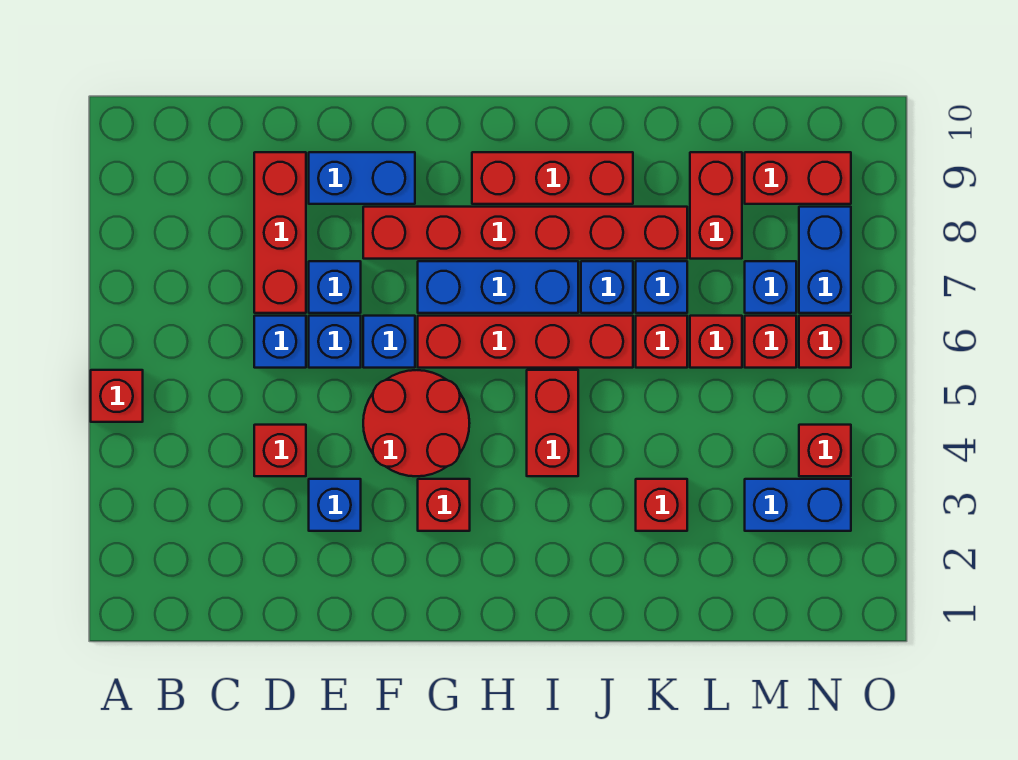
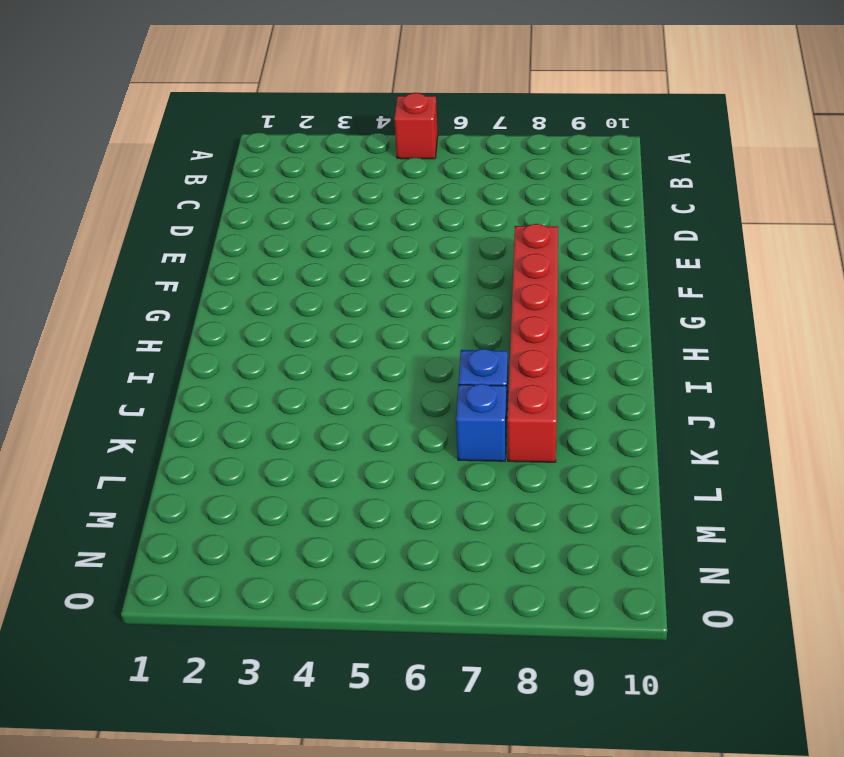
none -> red 1x1 brick [254,425,306,476]
none -> blue 1x1 brick [254,316,306,368]
none -> red 1x3 brick [254,152,306,313]

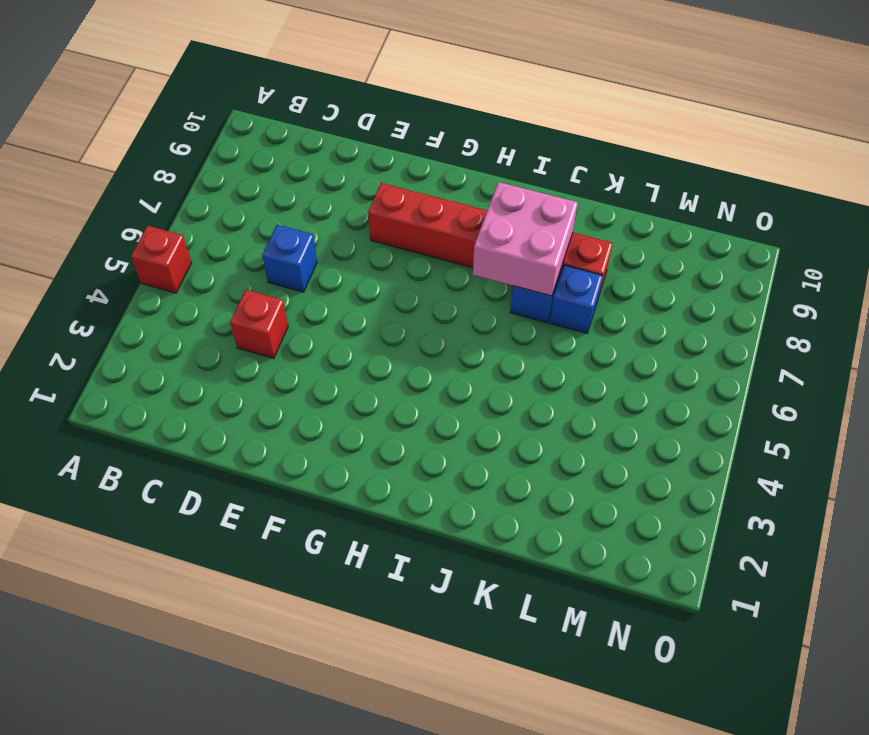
pink 2x2 brick [473,182,578,296] -> none
none -> red 1x3 brick [254,152,306,313]
none -> blue 1x1 brick [309,479,361,531]
none -> blue 1x1 brick [309,316,361,368]

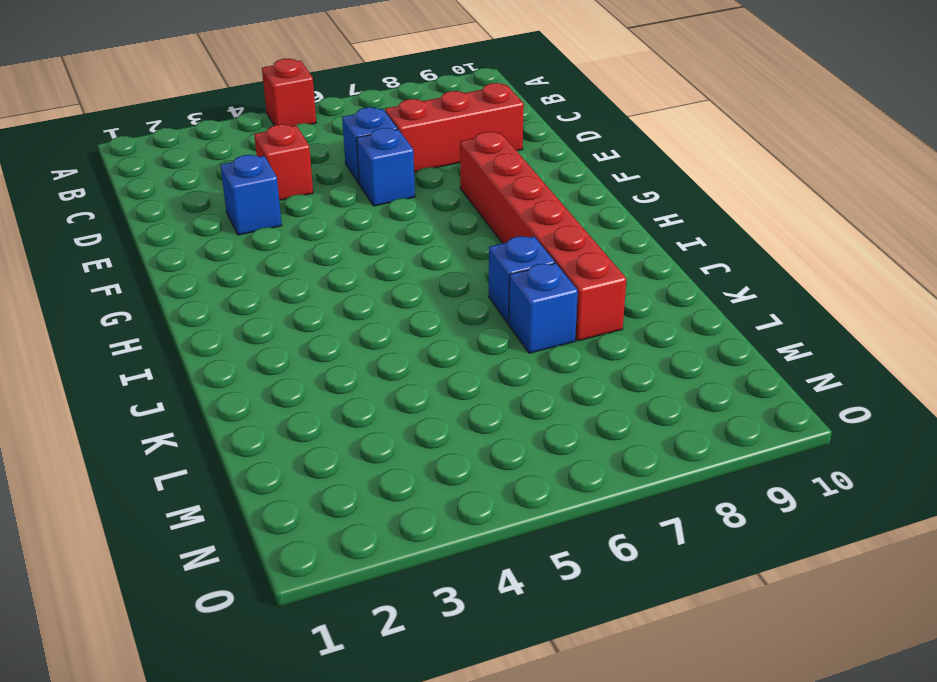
none -> blue 1x1 brick [309,261,361,313]
none -> blue 1x2 brick [309,152,415,204]
none -> red 2x2 round brick [363,370,470,476]

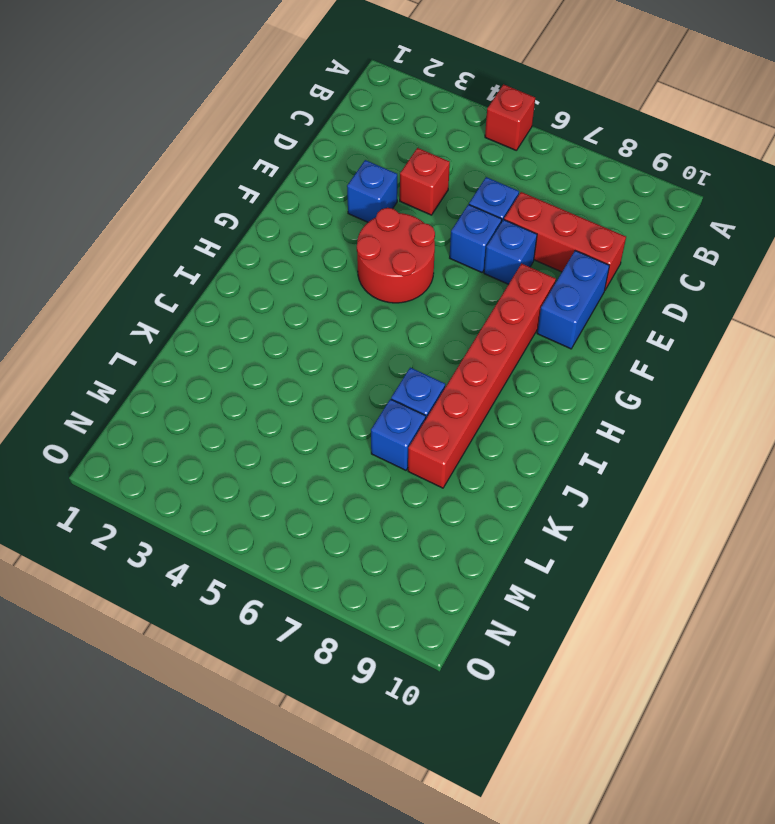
none -> blue 1x1 brick [363,316,415,368]
none -> red 1x1 brick [418,479,470,531]
none -> red 1x4 brick [418,316,633,368]

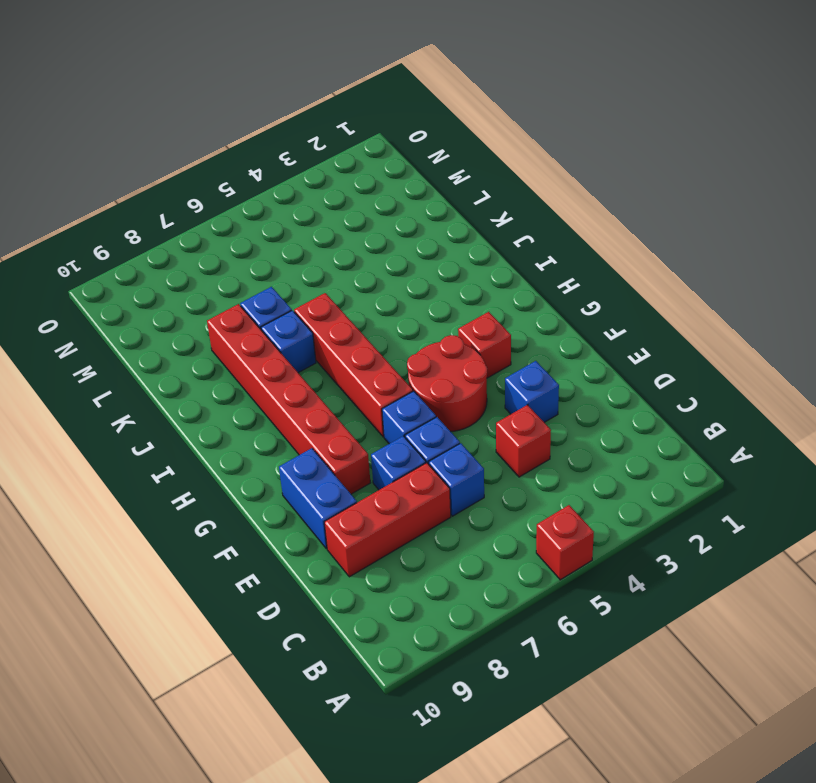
none -> blue 1x3 brick [418,261,578,313]
none -> red 1x3 brick [472,152,633,204]
none -> red 1x2 brick [527,370,578,476]

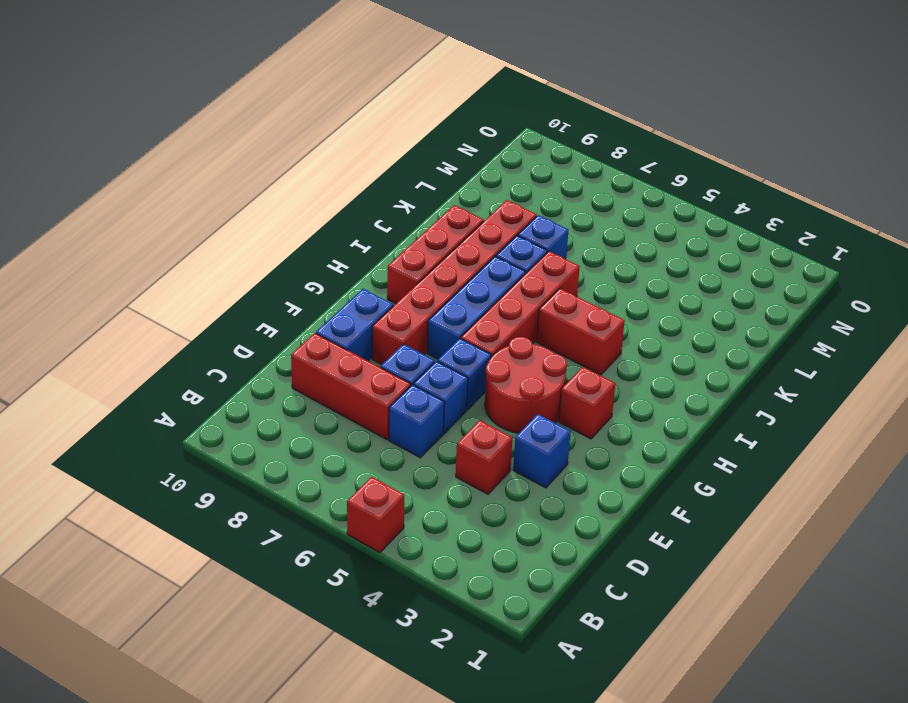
none -> red 1x1 brick [636,479,687,531]
none -> red 1x1 brick [636,316,687,368]
none -> red 1x1 brick [690,316,742,368]

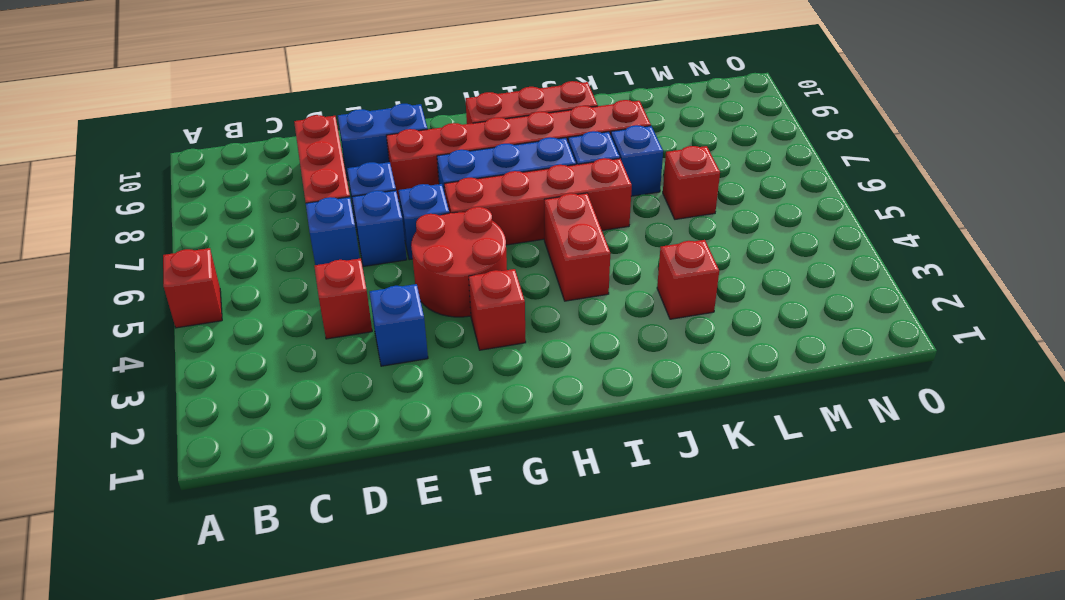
none -> red 1x1 brick [636,316,687,368]
none -> red 1x2 brick [690,152,742,259]
none -> blue 1x2 brick [745,479,851,531]

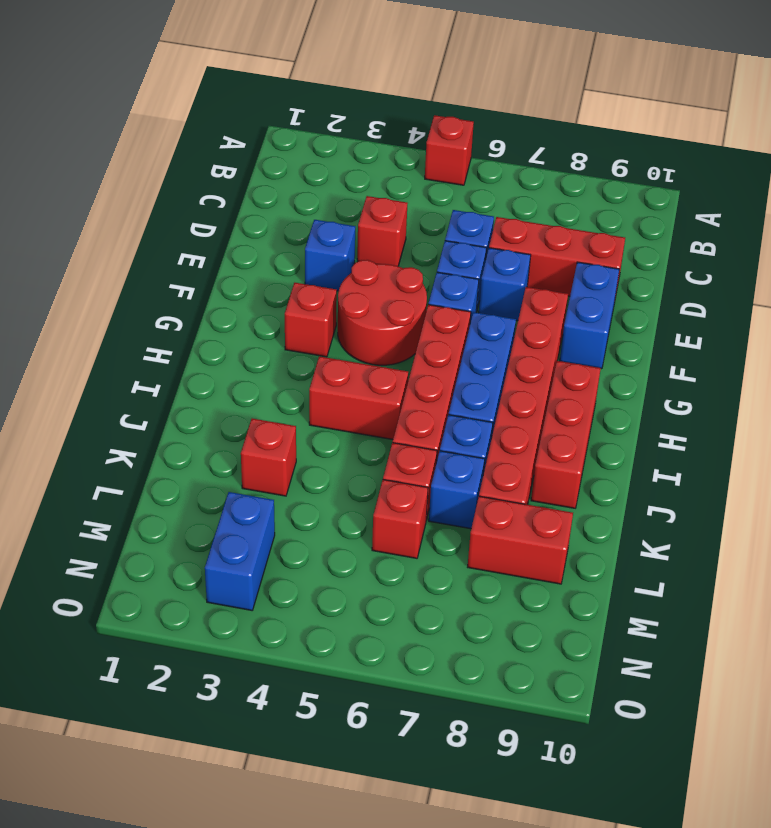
none -> red 1x1 brick [745,316,796,368]
none -> blue 1x1 brick [745,261,796,313]
none -> red 1x2 brick [745,152,851,204]

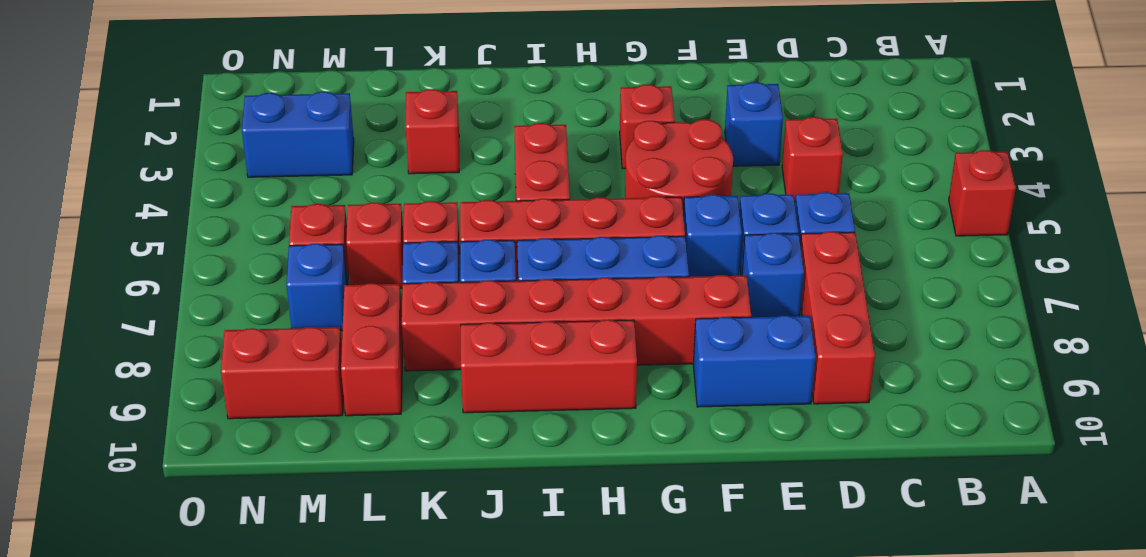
none -> red 1x1 brick [799,425,851,476]
none -> red 1x1 brick [799,316,851,368]
none -> blue 1x2 brick [799,207,851,313]

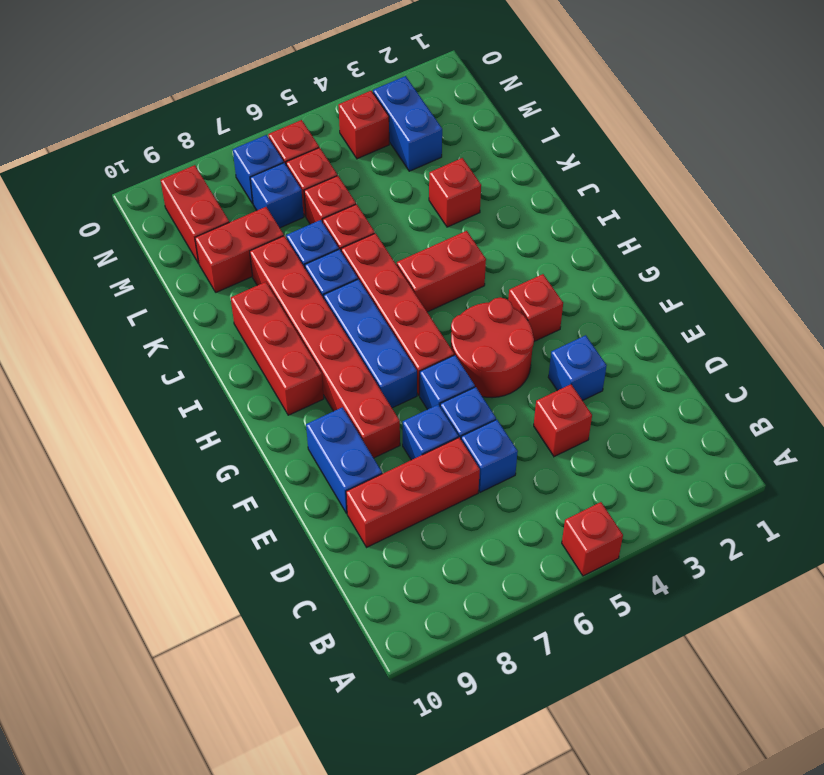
blue 1x1 brick [233,135,284,204] -> blue 1x2 brick [799,207,851,313]

